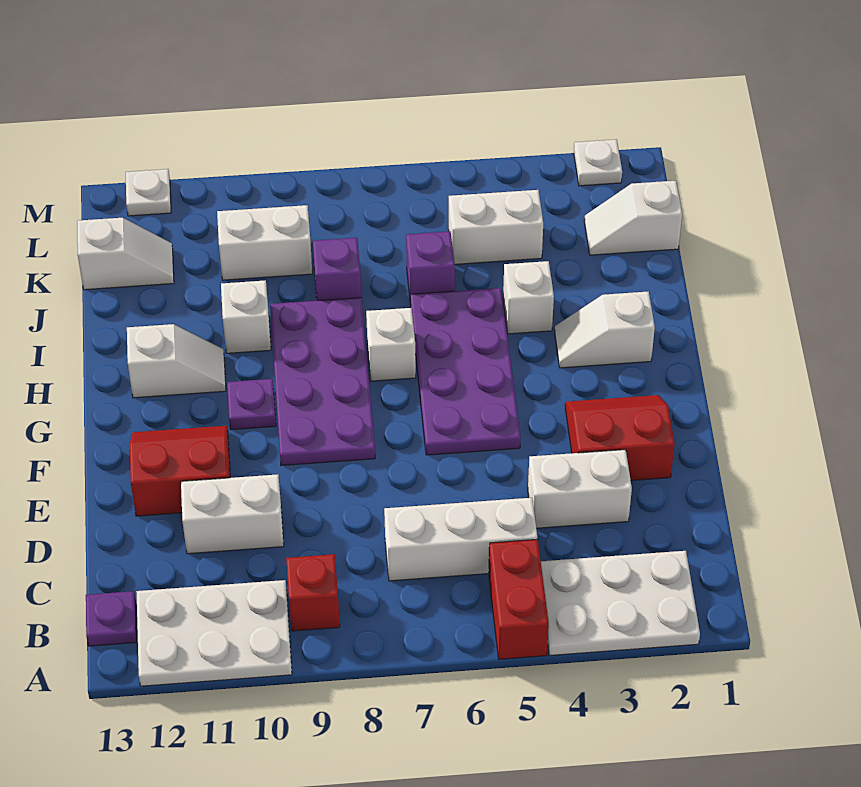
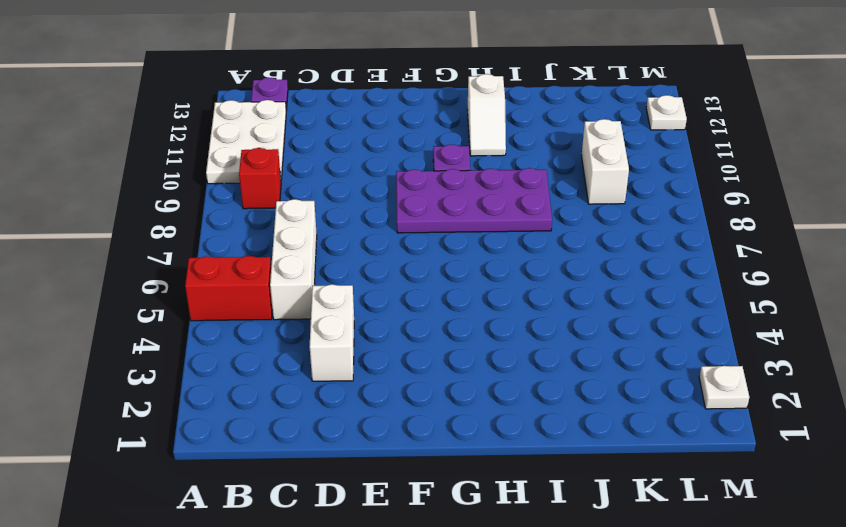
none -> white 2x3 plate [541,551,700,655]
none -> white 1x2 brick [181,474,284,554]
none -> red 2x2 slope [565,395,675,480]

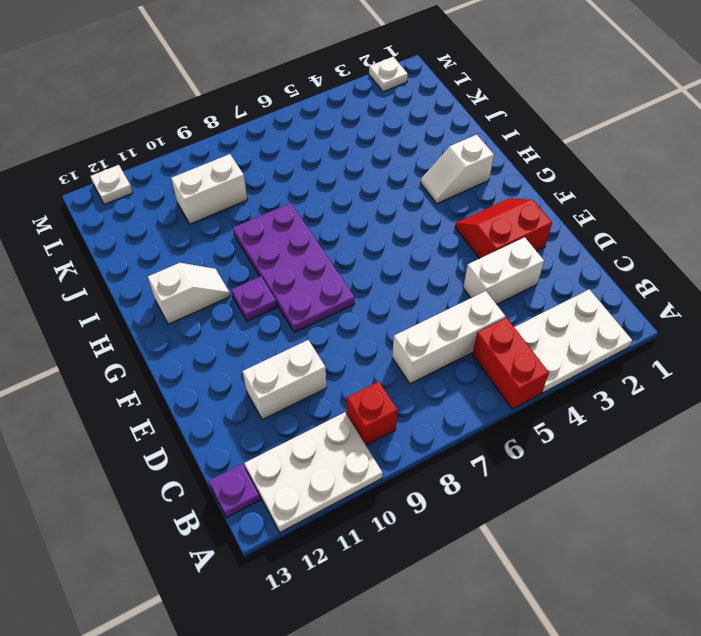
none -> red 2x2 slope [130,426,230,516]
none -> purple 2x4 plate [410,288,521,455]
none -> white 1x1 brick [366,308,416,381]

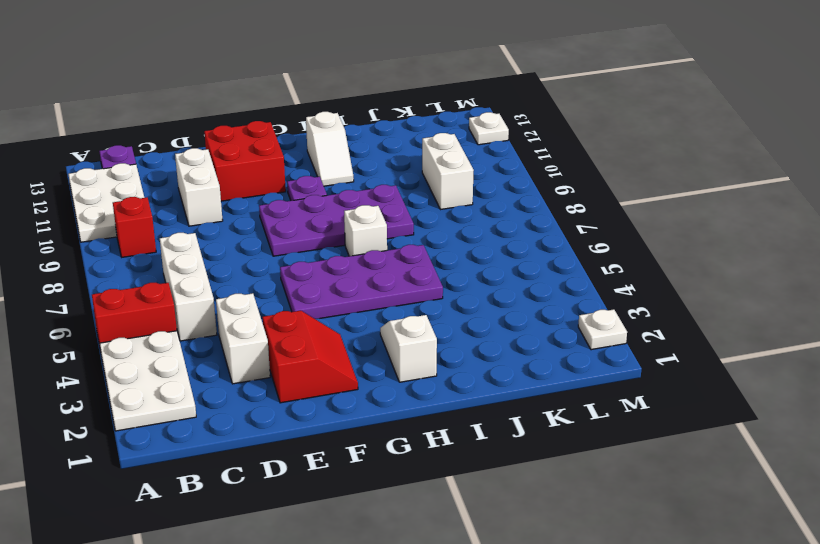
red 2x2 brick [204,121,286,201] -> red 2x2 slope [130,426,230,516]
none -> white 1x1 brick [503,261,554,334]
none -> white 1x1 brick [221,280,271,353]
none -> purple 1x1 brick [406,231,455,296]

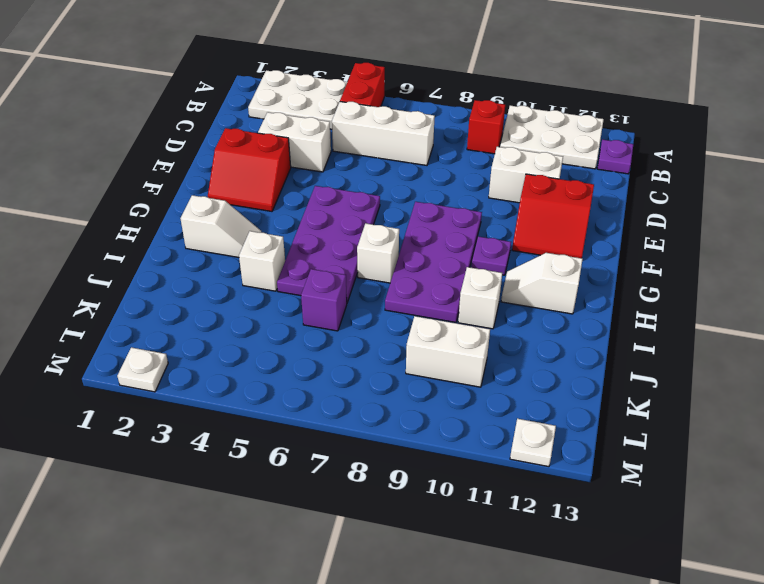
none -> purple 1x1 brick [313,238,361,301]
none -> white 1x2 slope [584,181,682,255]
none -> white 1x2 brick [449,190,543,264]

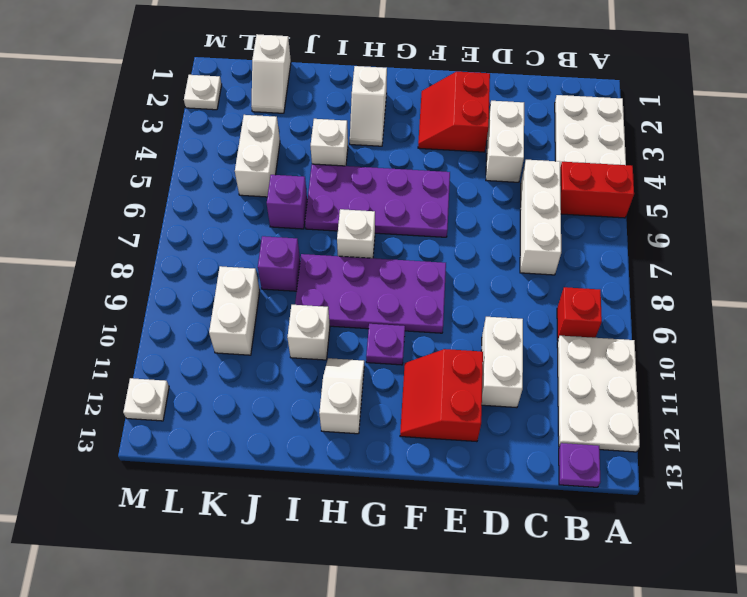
none -> white 1x2 slope [77,218,174,290]

